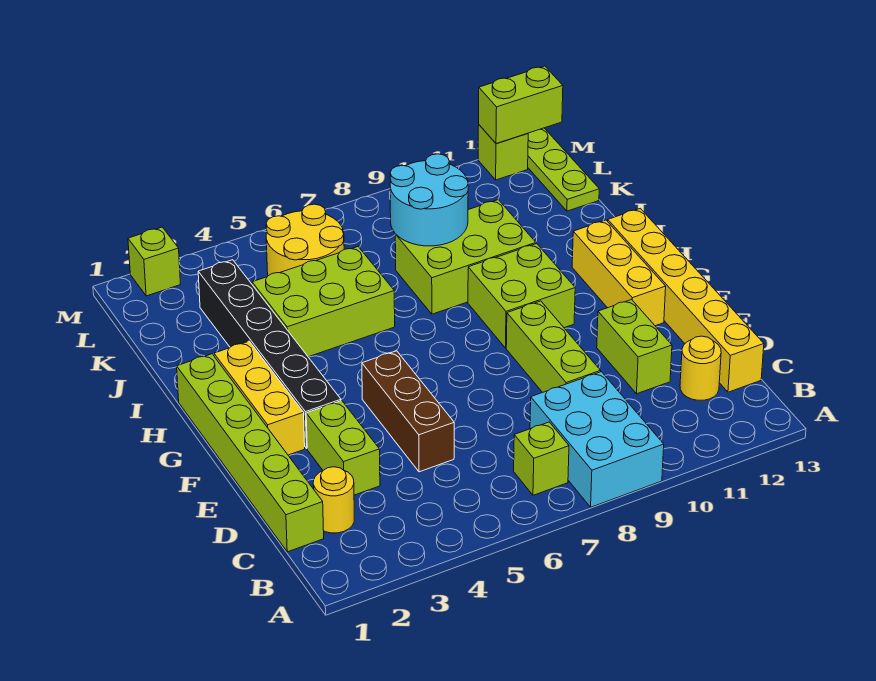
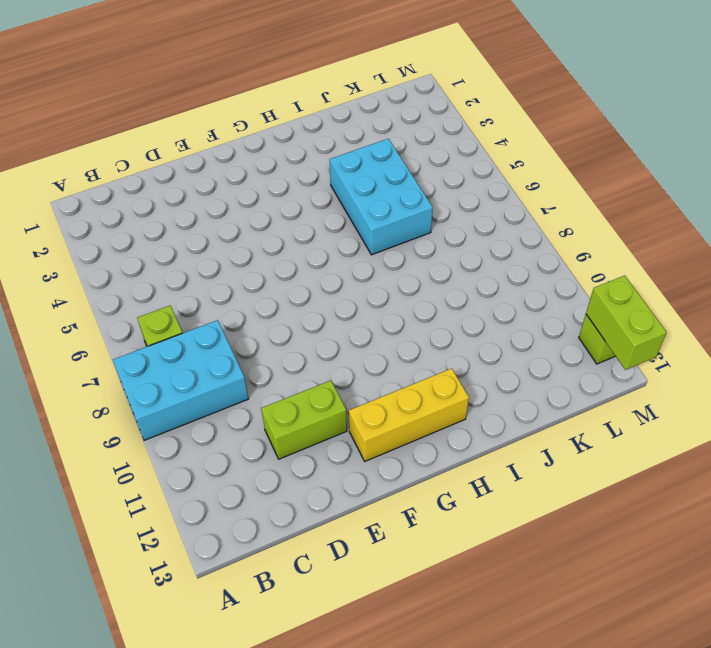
cyan 2x3 brick [329,139,433,255] -> lime 2x3 brick [252,247,395,357]
none -> lime 1x6 brick [177,354,324,552]
none -> yellow 1x1 round brick [313,467,354,533]
none -> yellow 1x1 round brick [680,336,721,400]

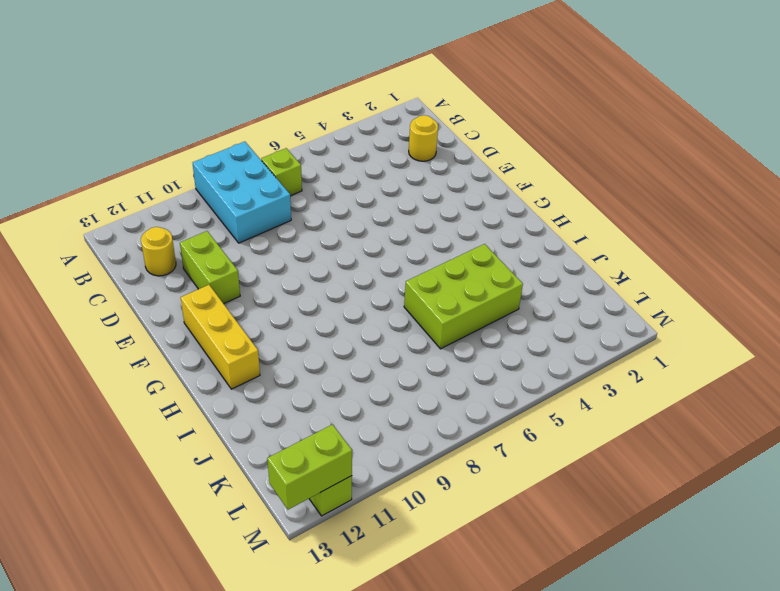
none -> lime 1x6 brick [177,354,324,552]
none -> yellow 1x6 brick [608,208,764,392]
none -> lime 1x2 brick [306,401,380,495]

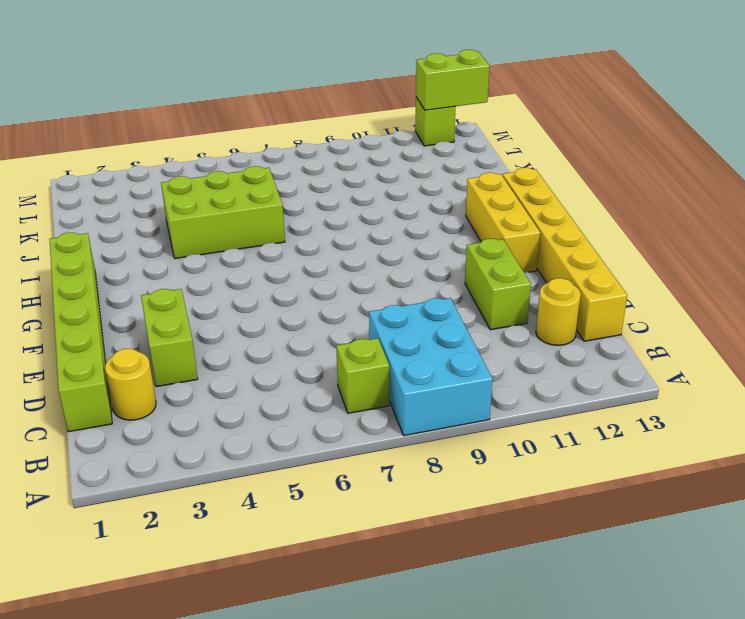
none -> brown 1x3 brick [362,351,454,472]
none -> lime 1x3 brick [506,301,600,392]
none -> yellow 1x3 brick [214,341,305,455]

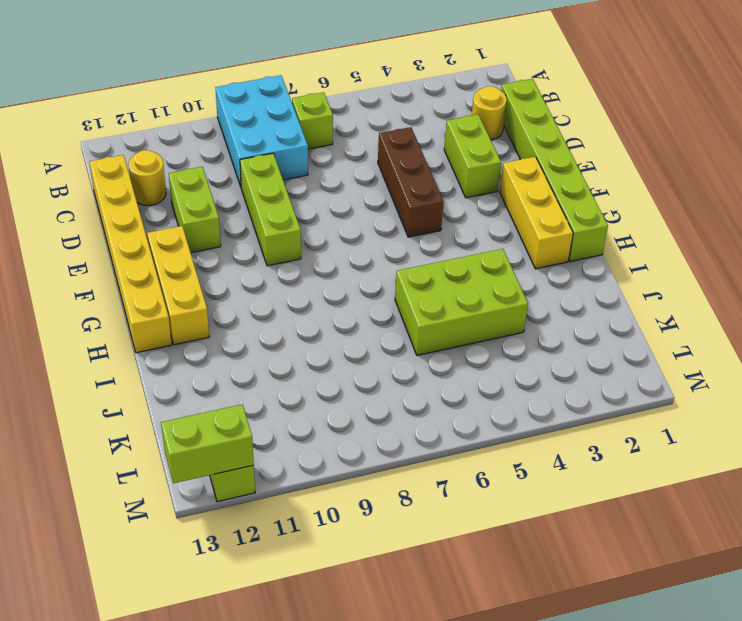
none -> black 1x6 brick [198,260,341,449]
none -> lime 2x2 brick [468,244,575,348]
none -> lime 2x3 brick [395,200,536,314]

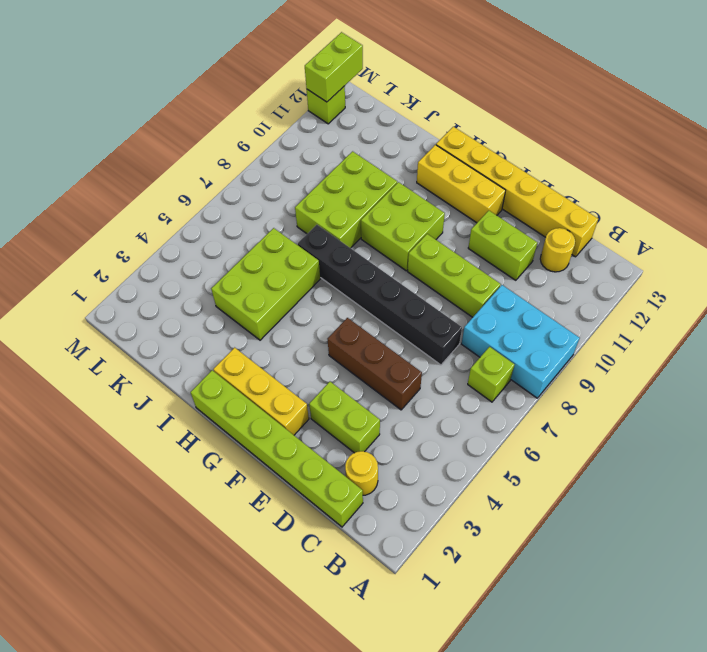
black 1x6 brick [298,225,462,365] -> black 1x6 brick moved to [198,260,341,449]
none -> yellow 2x2 round brick [266,204,344,276]
none -> lime 1x3 plate [528,128,599,211]
none -> lime 1x1 brick [128,227,180,296]

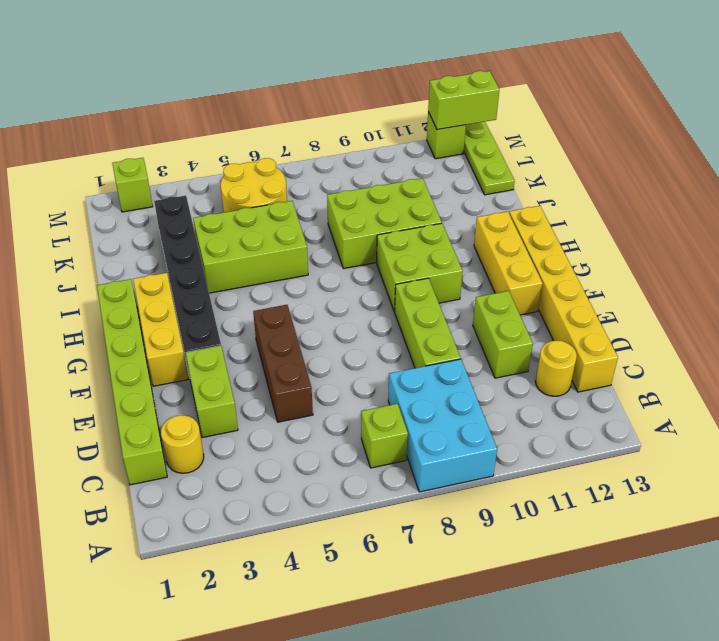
none -> cyan 2x2 round brick [390,154,468,246]

